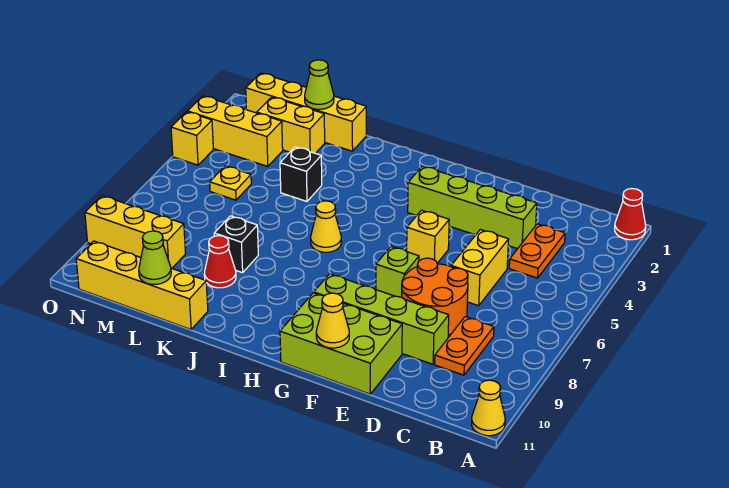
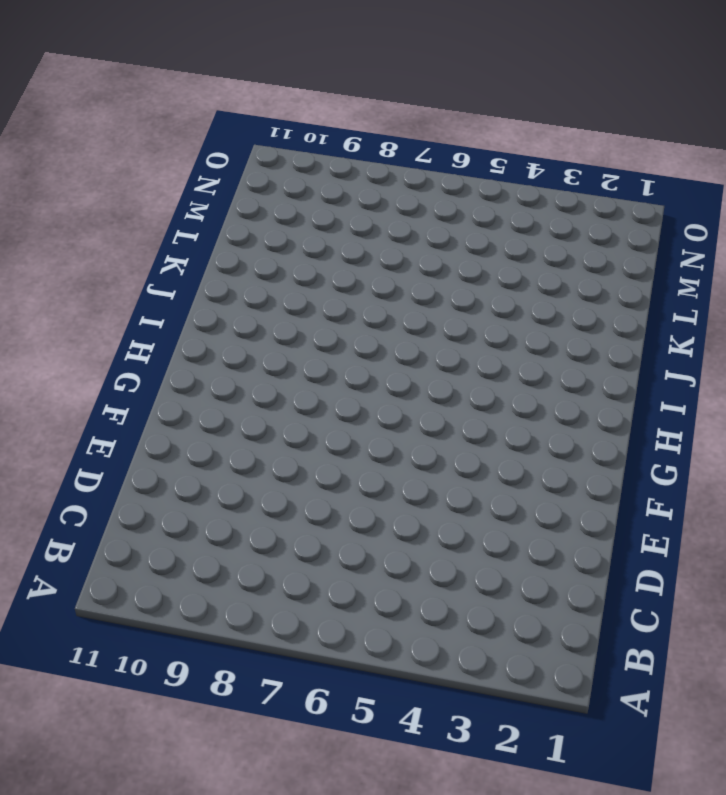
none -> red 1x1 cone [615,189,646,240]
none -> yellow 1x1 cone [472,380,505,436]
none -> orange 1x2 plate [509,224,565,278]

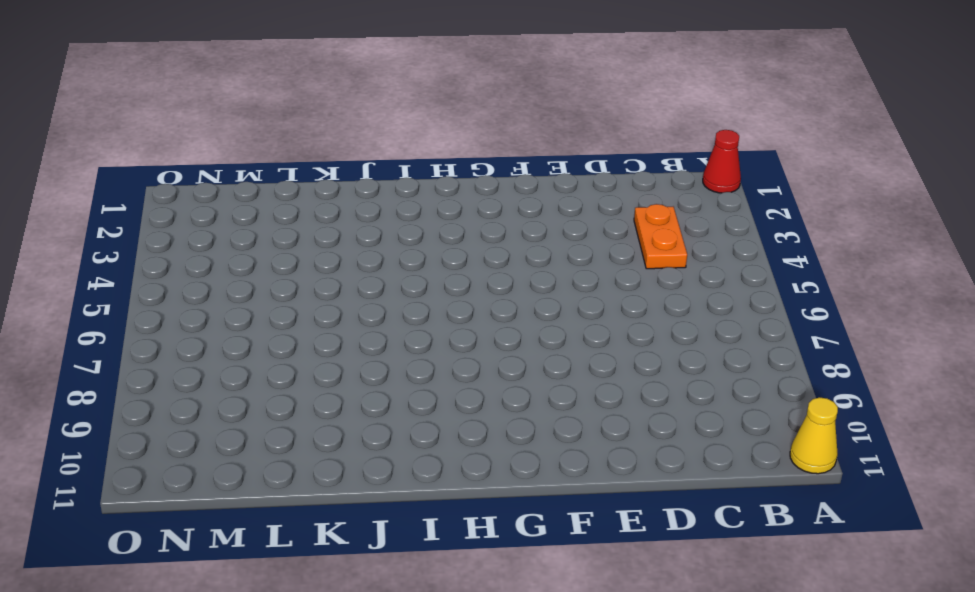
none -> orange 1x2 plate [435,317,494,375]
none -> lime 1x4 brick [408,166,537,249]
none -> yellow 1x2 brick [451,230,509,306]

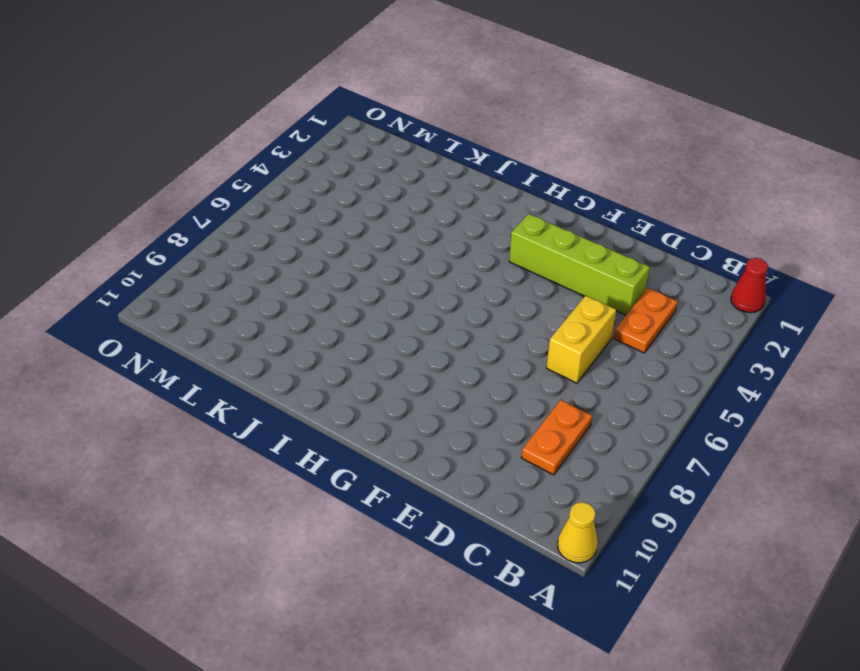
none -> orange 2x2 round brick [402,258,468,335]
none -> lime 1x4 brick [314,274,449,364]
none -> lime 2x3 brick [280,293,402,394]

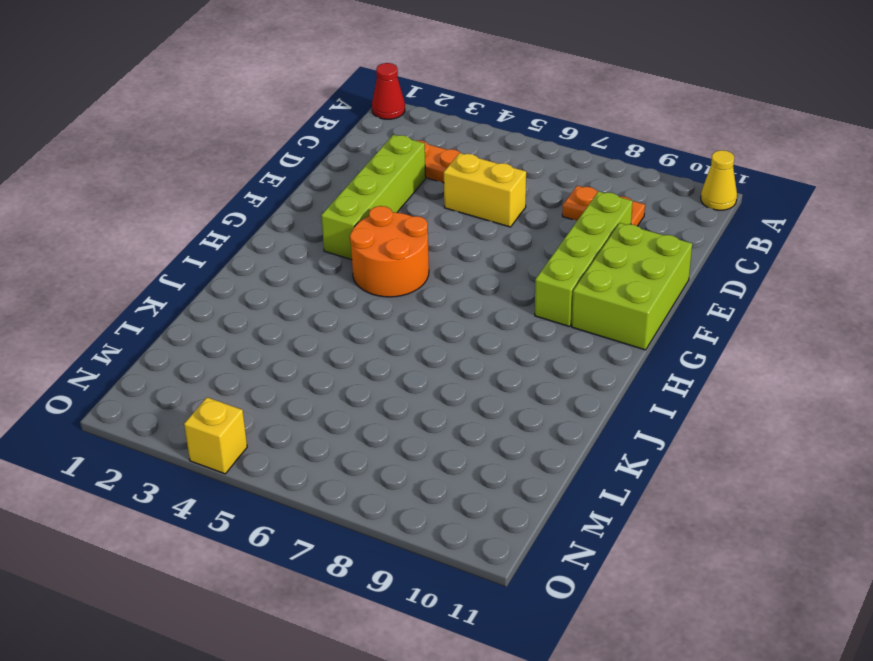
orange 2x2 round brick [350,206,429,297] -> orange 2x2 round brick moved to [402,258,468,335]
none -> yellow 1x1 brick [407,210,449,263]
none -> lime 1x1 brick [376,247,419,297]
none -> yellow 1x1 cone [311,201,341,252]

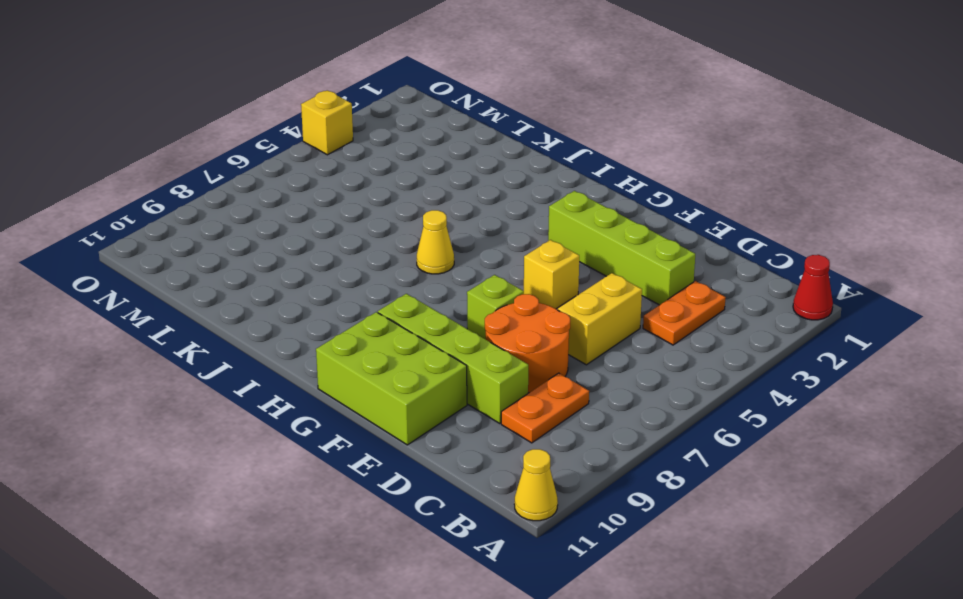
none -> yellow 1x4 brick [246,73,366,151]
none -> black 1x1 brick [280,147,322,201]
none -> black 1x1 brick [214,216,258,273]

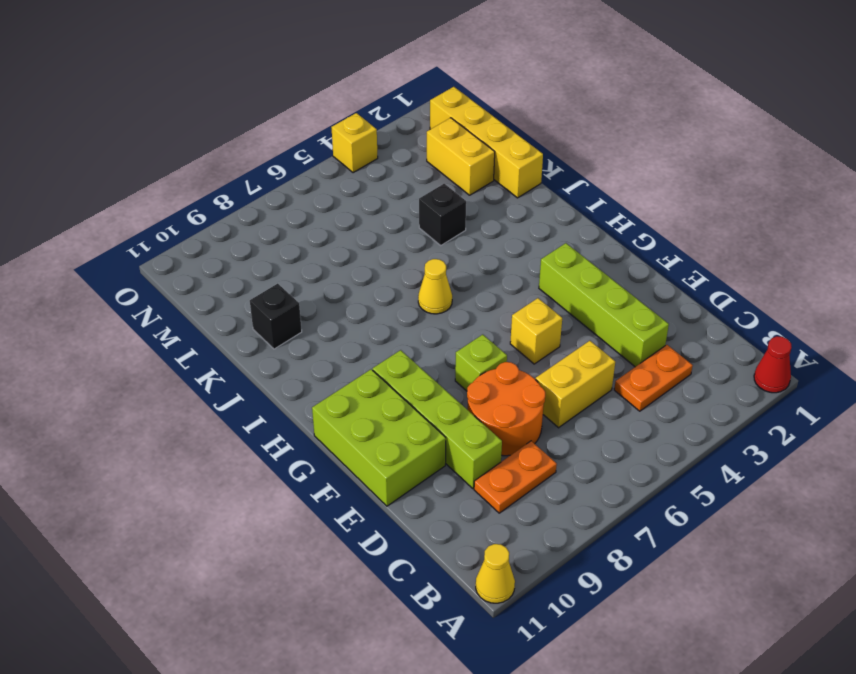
black 1x1 brick [250,284,302,349] -> black 1x1 brick moved to [214,216,258,273]
none -> red 1x1 cone [204,236,236,288]
none -> yellow 1x4 brick [76,241,208,329]
none -> yellow 1x3 brick [187,96,283,166]

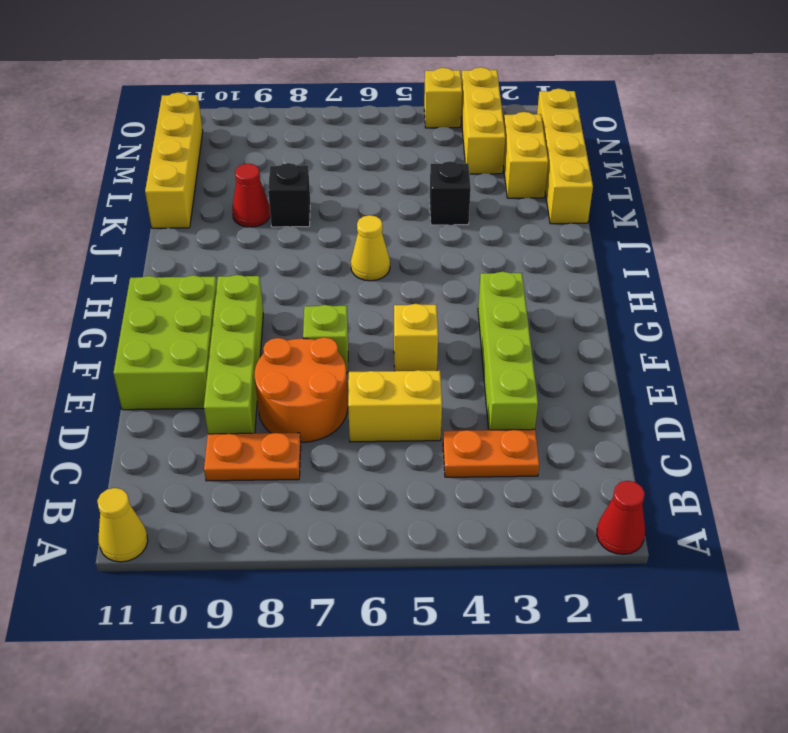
none -> yellow 1x1 plate [210,166,251,200]
none -> yellow 1x3 brick [85,196,186,268]
none -> yellow 1x1 cone [316,293,349,348]

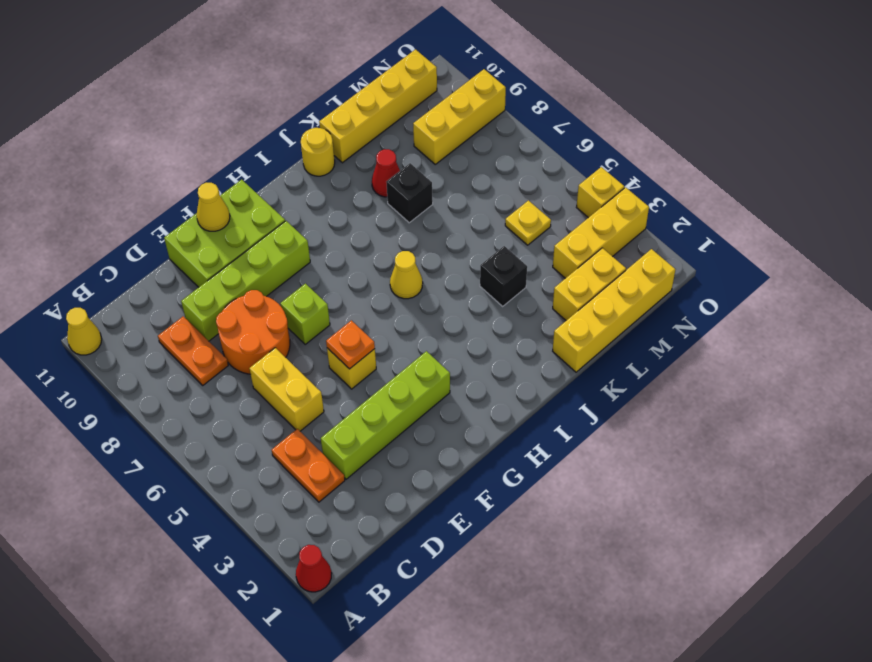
orange 1x1 plate [326,320,375,369] -> none
yellow 1x1 round brick [301,128,335,176] -> none
none -> lime 1x1 cone [305,60,334,109]
none -> lime 1x1 cone [139,231,171,284]

